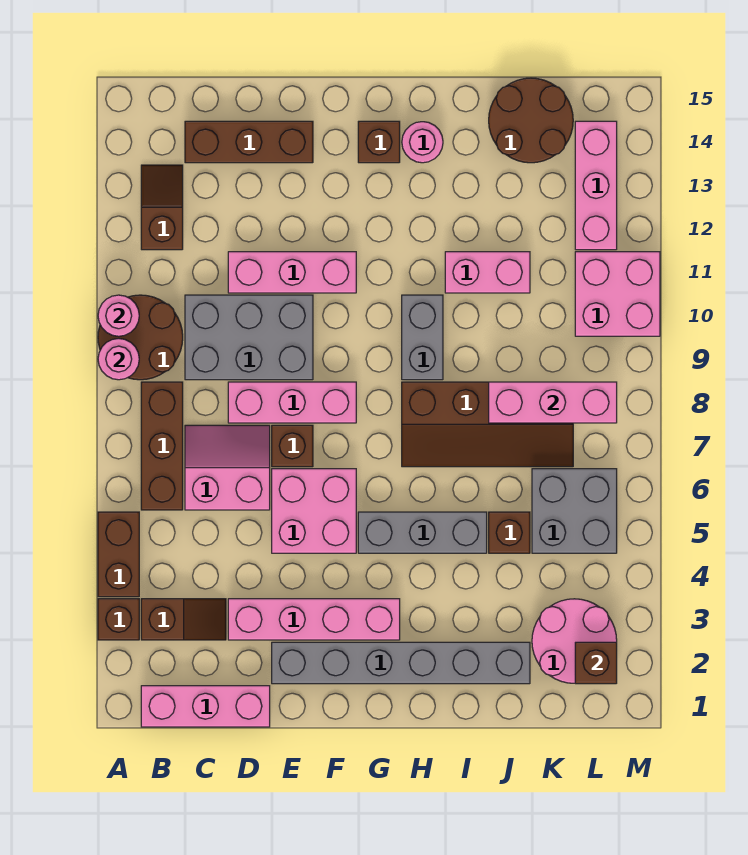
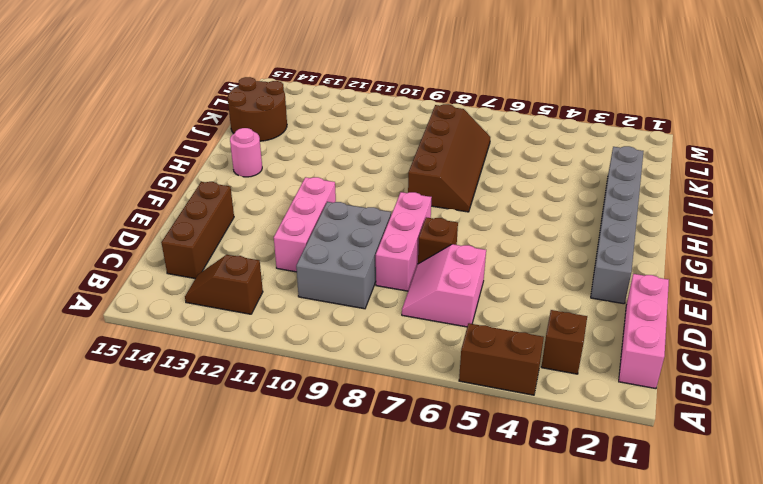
none -> brown 1x1 brick [98,599,139,640]
none -> brown 2x2 round brick [98,295,183,380]
none -> brown 1x3 brick [141,382,183,510]
none -> pink 1x4 brick [228,599,400,640]

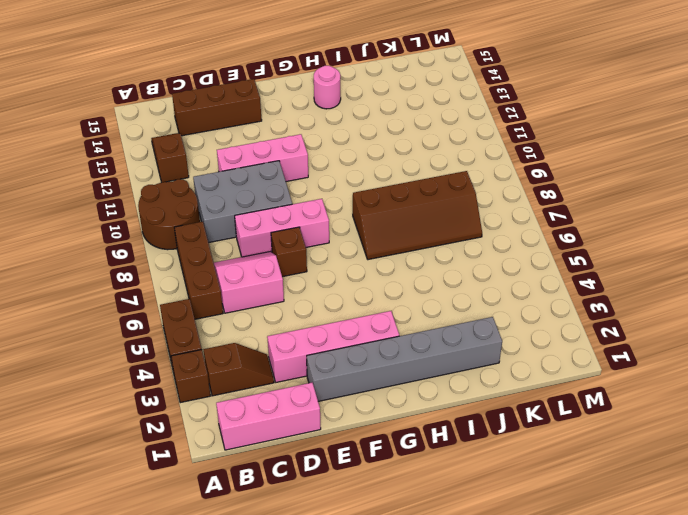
none -> pink 2x2 brick [272,469,356,553]
none -> grey 1x3 brick [358,512,487,553]
none -> brown 1x1 brick [358,121,400,163]
none -> grey 1x2 brick [402,295,443,380]

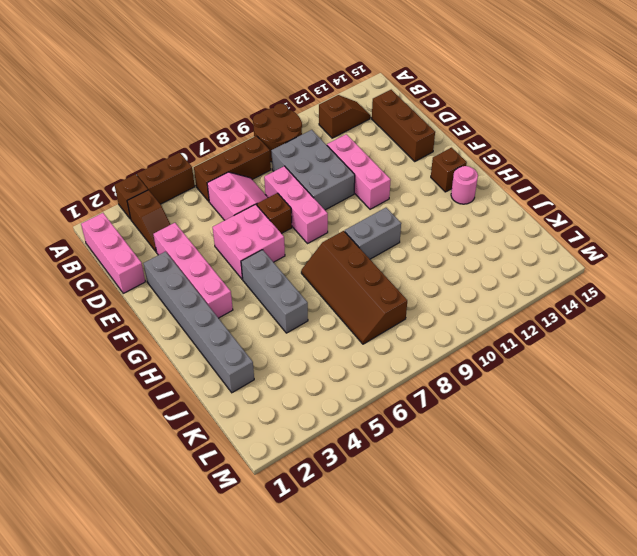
none -> pink 1x2 brick [445,252,530,293]
none -> brown 1x1 brick [489,512,530,553]
none -> brown 2x2 round brick [489,78,573,163]
none -> pink 2x2 round brick [532,599,617,683]

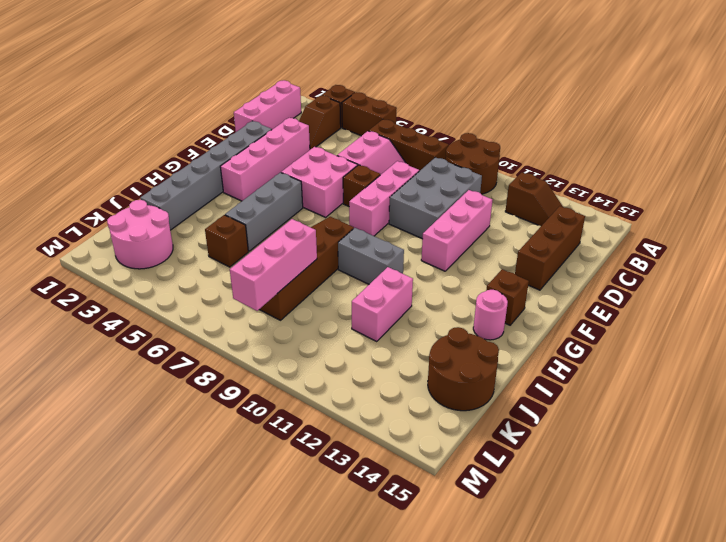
none -> grey 2x2 brick [532,469,617,553]
none -> pink 2x2 brick [575,252,660,336]
none -> pink 1x3 brick [575,121,617,250]
none -> pink 1x1 round brick [98,338,139,380]

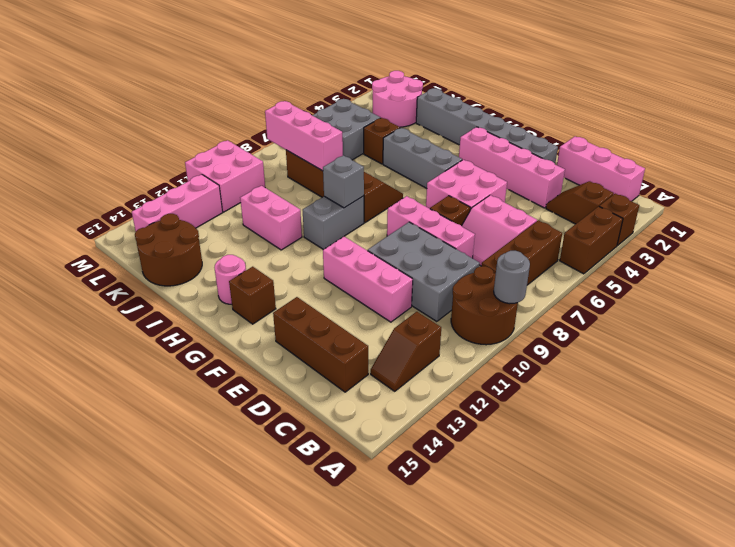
grey 1x1 round brick [494,251,530,304] -> pink 1x1 round brick [98,338,139,380]
grey 1x1 brick [323,155,364,208] -> none
none -> pink 1x1 round brick [98,295,139,336]
none -> brown 1x1 brick [575,642,617,684]

